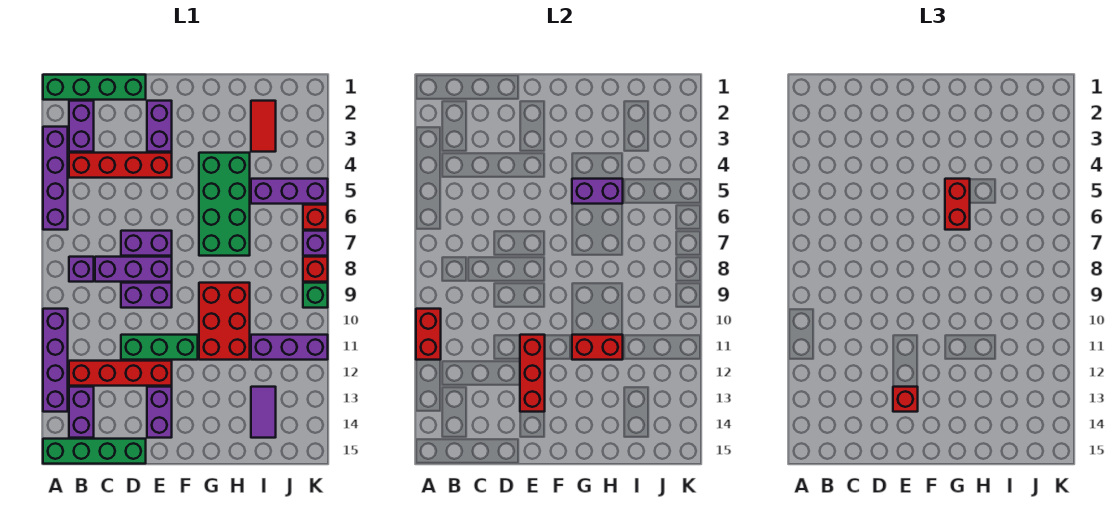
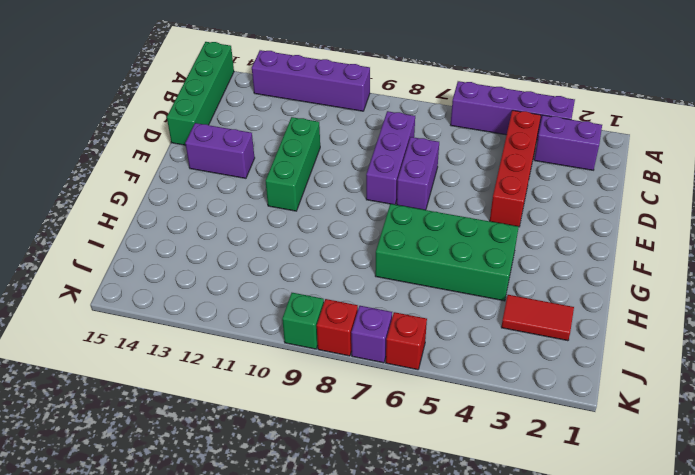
none -> green 1x4 brick [43,75,146,100]
none -> purple 1x1 brick [69,257,94,282]
none -> red 1x4 brick [69,361,172,386]
none -> purple 1x2 brick [69,387,94,438]

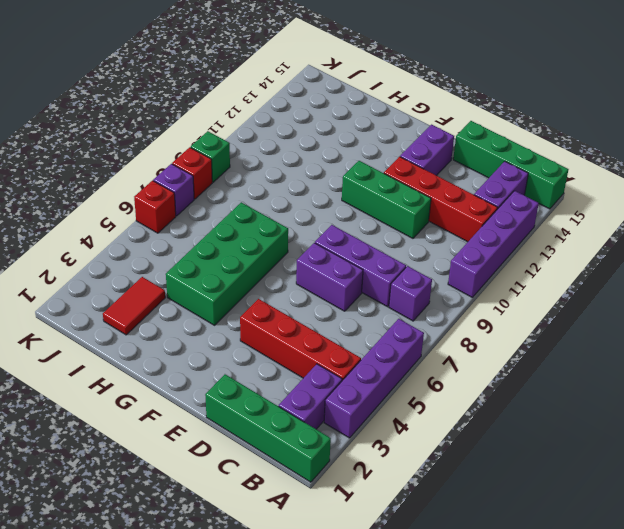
none -> purple 1x2 brick [121,283,172,308]
none -> purple 1x2 brick [147,101,172,152]
none -> red 2x3 brick [199,283,250,360]
none -> purple 1x3 brick [251,179,328,204]

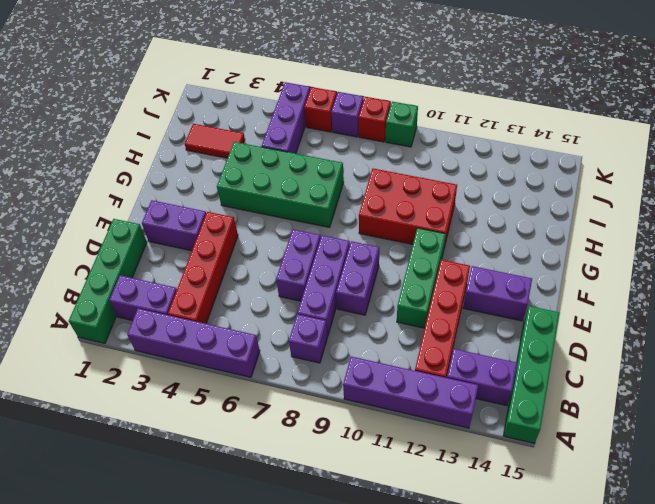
none -> purple 1x3 brick [251,335,328,360]
none -> purple 1x2 tile [251,387,276,438]
none -> red 1x2 brick [416,309,441,360]
none -> red 1x3 brick [520,335,545,412]

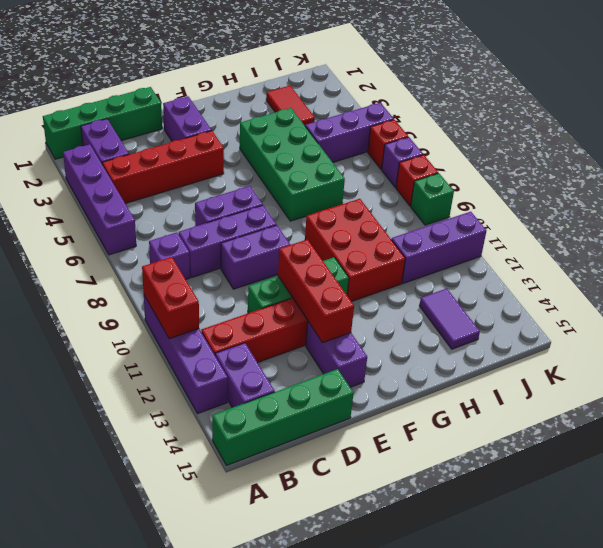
none -> purple 1x2 brick [572,179,623,204]
none -> red 1x2 brick [572,335,623,360]
none -> red 1x1 brick [893,387,918,412]
none -> red 1x2 brick [945,179,970,230]

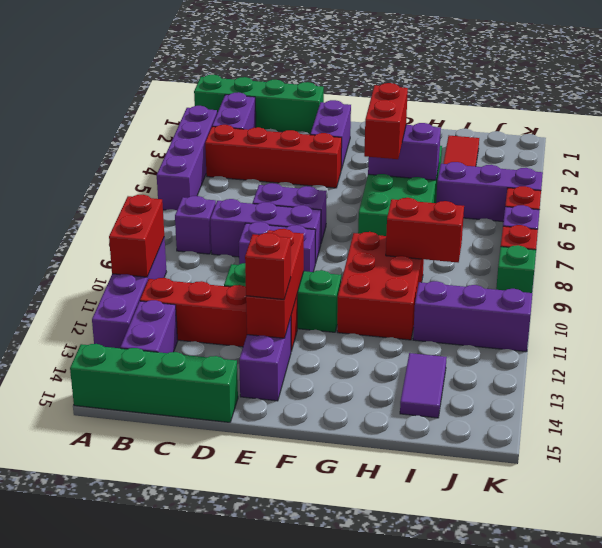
red 1x2 brick [386,198,464,262] -> red 1x2 brick moved to [572,335,623,360]

